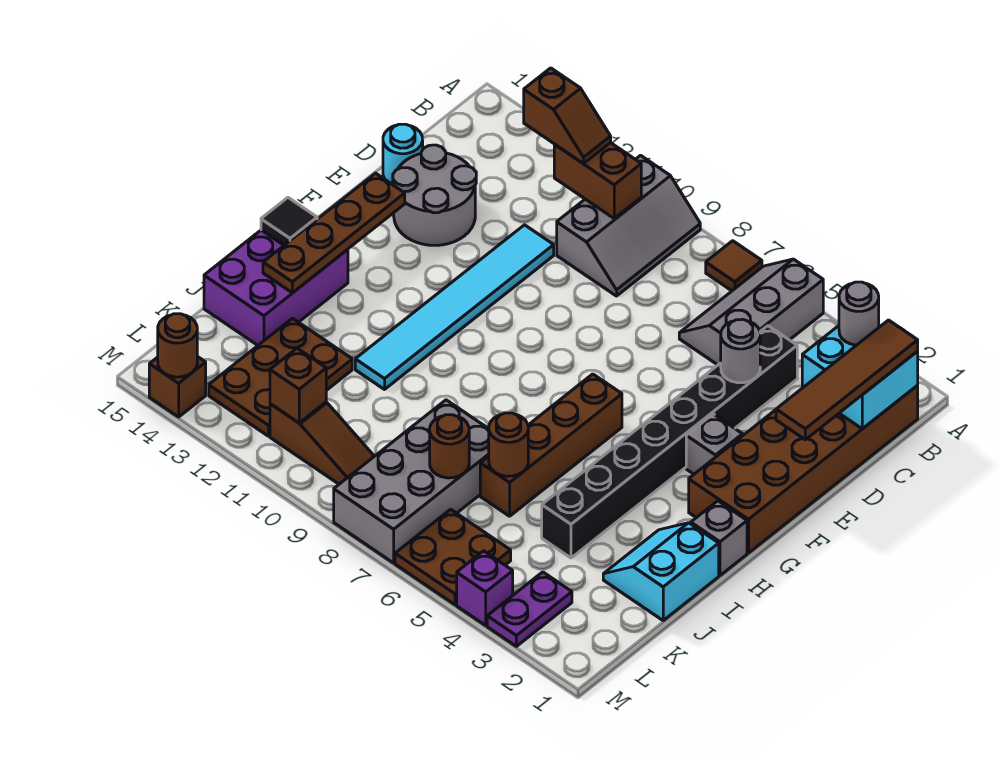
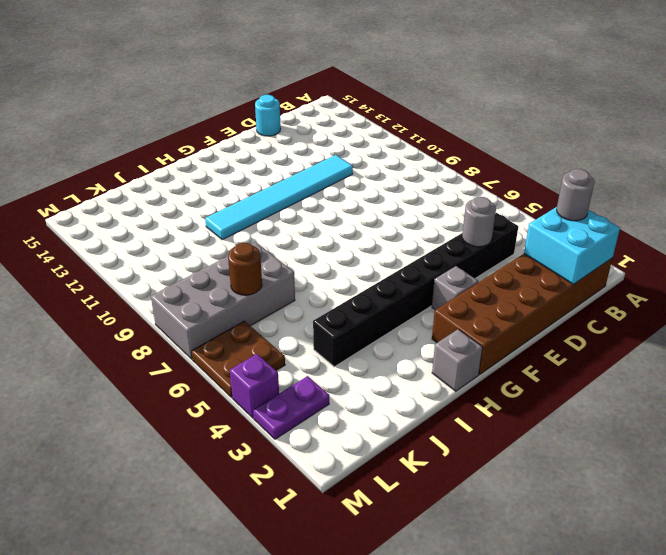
none -> grey 2x3 slope [679,259,823,365]
none -> brown 1x1 tile [706,241,762,291]
none -> grey 2x3 slope [557,155,700,296]
none -> grey 2x2 round brick [393,145,476,245]

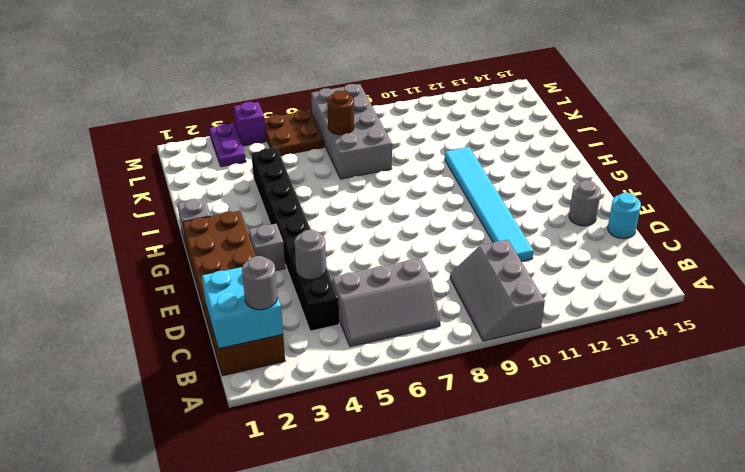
grey 2x3 slope [332,258,440,347] -> grey 2x3 slope turned to [679,259,823,365]
grey 1x1 round brick [569,180,601,226] -> grey 2x2 round brick [393,145,476,245]
none -> brown 1x1 tile [706,241,762,291]
none -> brown 1x4 brick [480,374,622,516]
none -> purple 2x3 brick [204,230,348,345]
none -> cyan 2x2 slope [603,523,719,620]

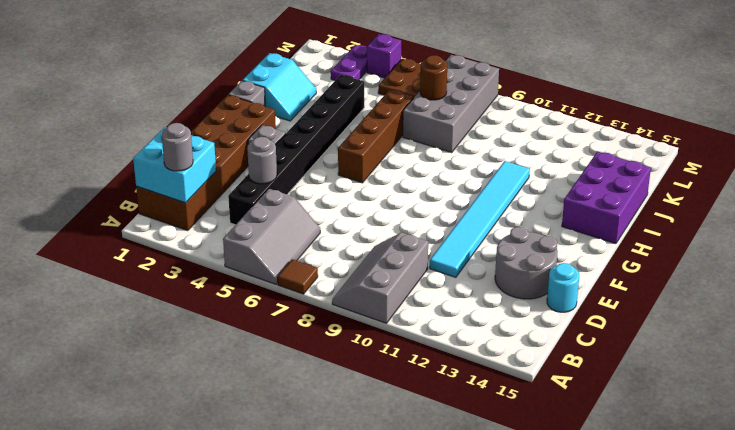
none -> brown 2x3 plate [209,318,352,436]
none -> brown 1x3 slope [270,402,374,484]
none -> brown 1x1 brick [149,356,206,417]
none -> brown 1x2 brick [554,143,641,218]

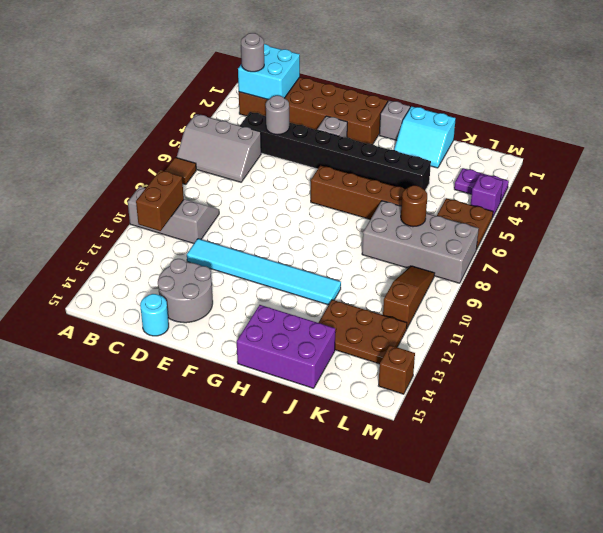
none -> brown 1x4 plate [263,173,405,293]
none -> black 1x1 tile [261,198,317,245]
none -> brown 1x1 round brick [489,413,528,476]
none -> brown 1x1 brick [270,348,326,423]

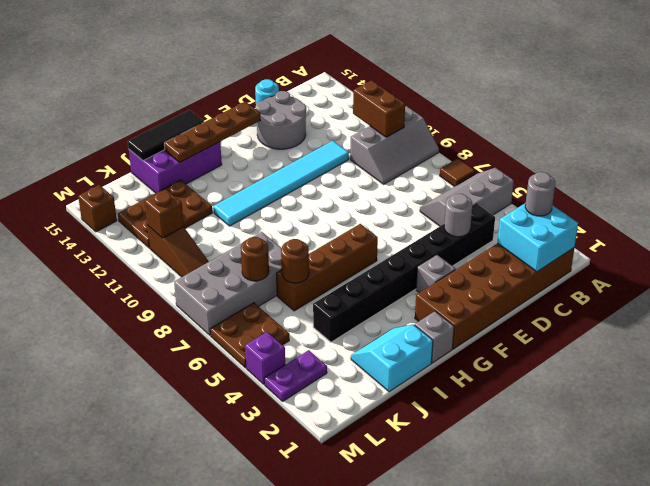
black 1x3 tile [128,110,204,161] -> black 1x1 tile [261,198,317,245]
none -> brown 1x1 round brick [158,314,197,377]
none -> brown 1x4 tile [776,320,918,440]
none -> brown 1x2 slope [524,68,611,164]

